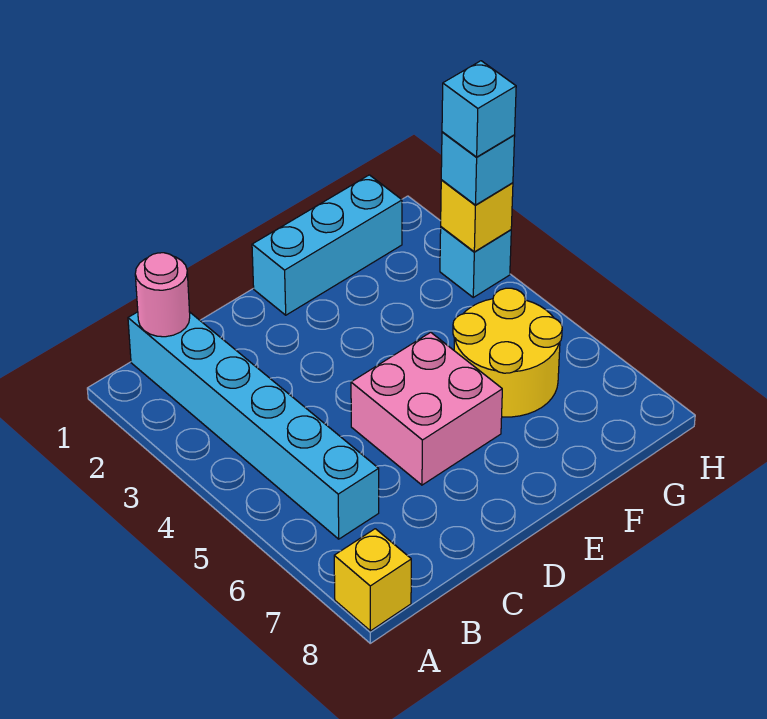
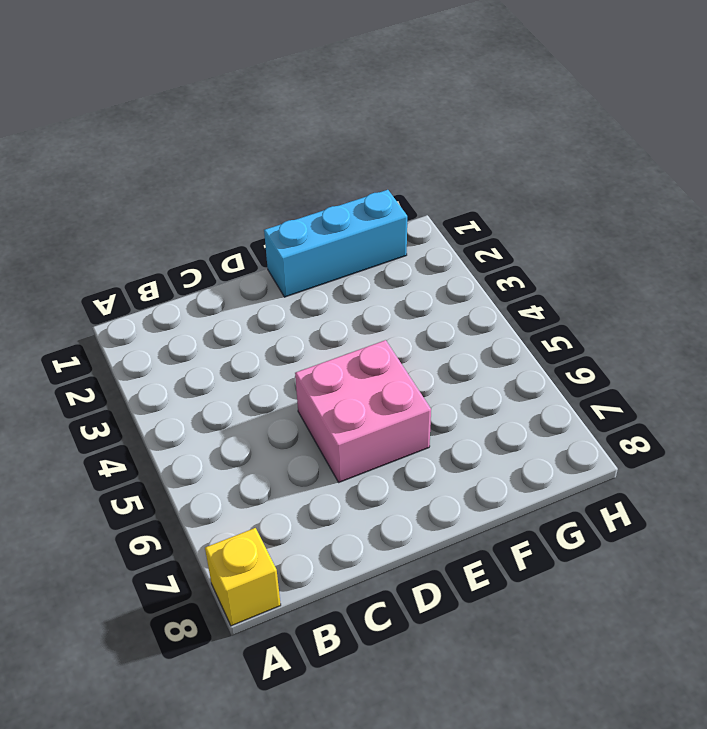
none -> cyan 1x6 brick [128,312,379,539]
none -> yellow 2x2 round brick [453,288,562,417]

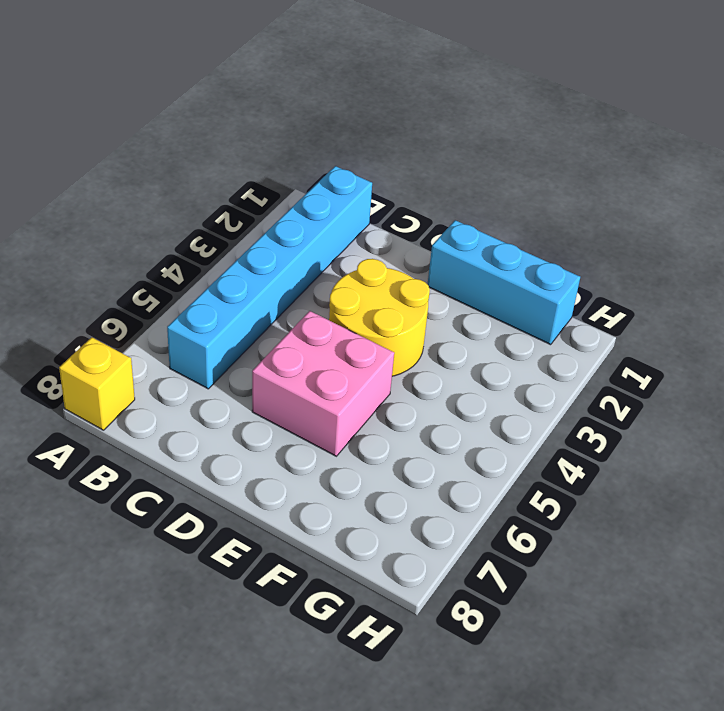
yellow 2x2 round brick [329,259,430,376] -> yellow 2x2 round brick moved to [453,288,562,417]
none -> cyan 1x1 brick [440,227,511,297]
none -> pink 1x1 round brick [135,253,190,337]

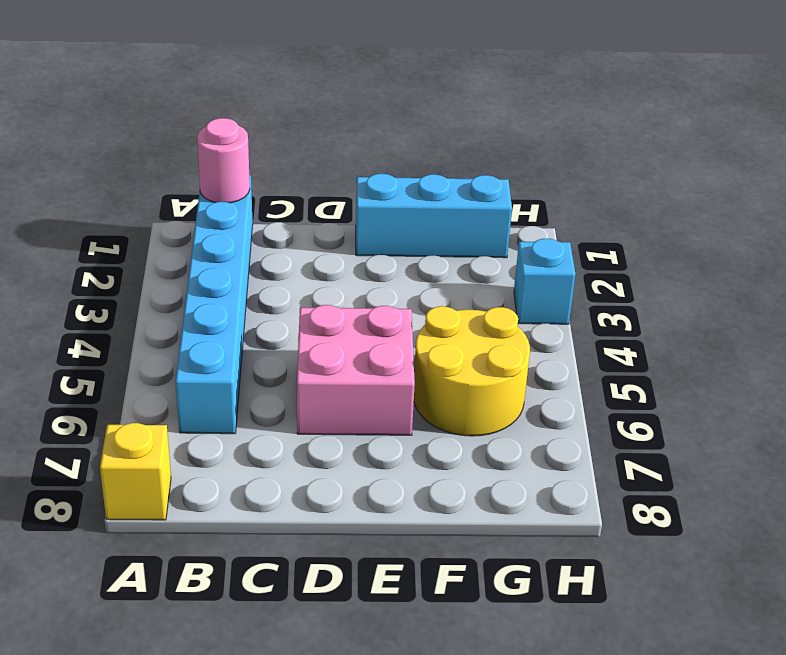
none -> yellow 1x1 brick [441,180,513,252]
none -> cyan 1x1 brick [441,132,515,205]

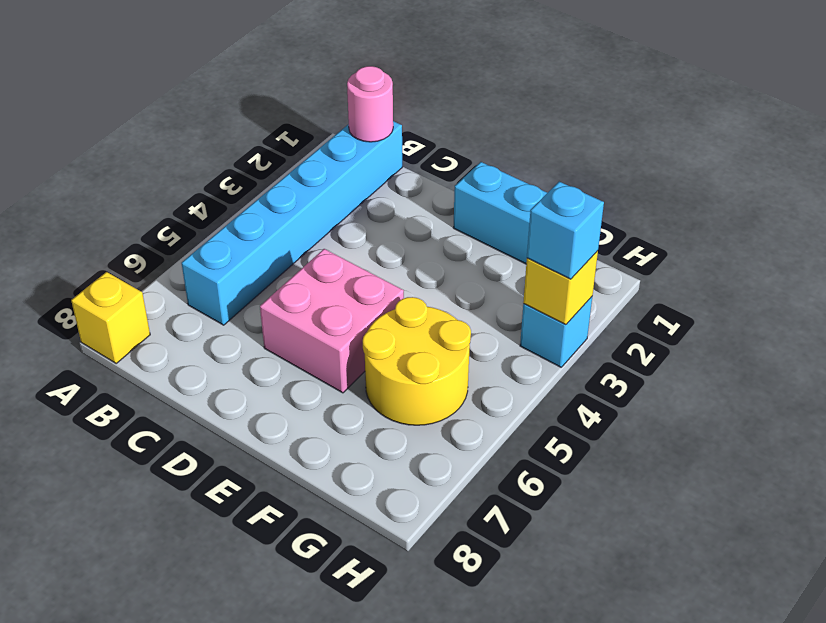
none -> cyan 1x1 brick [442,61,516,157]

